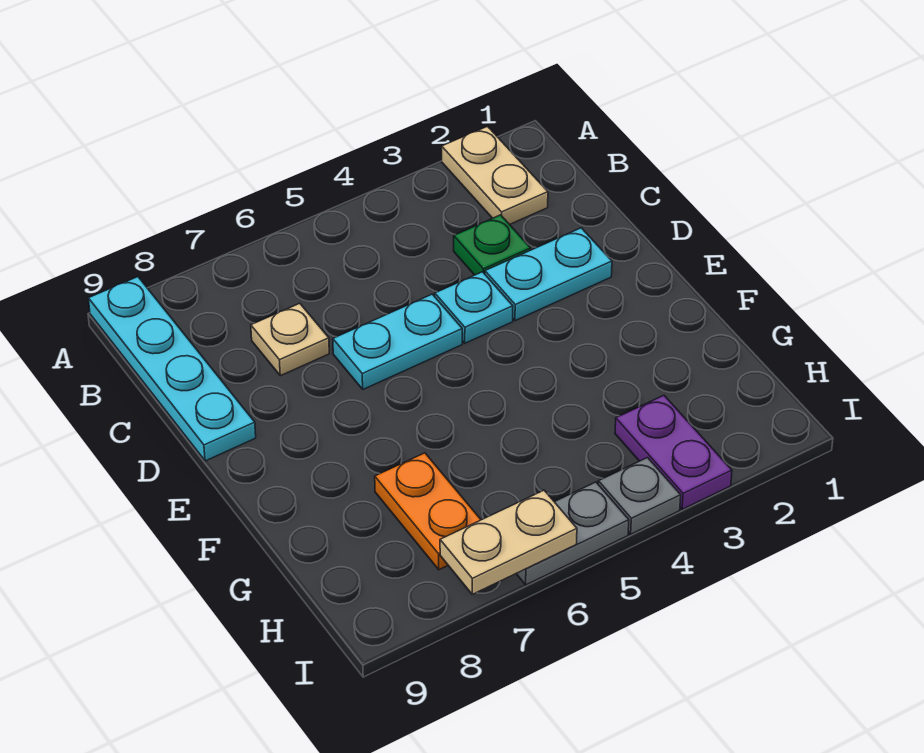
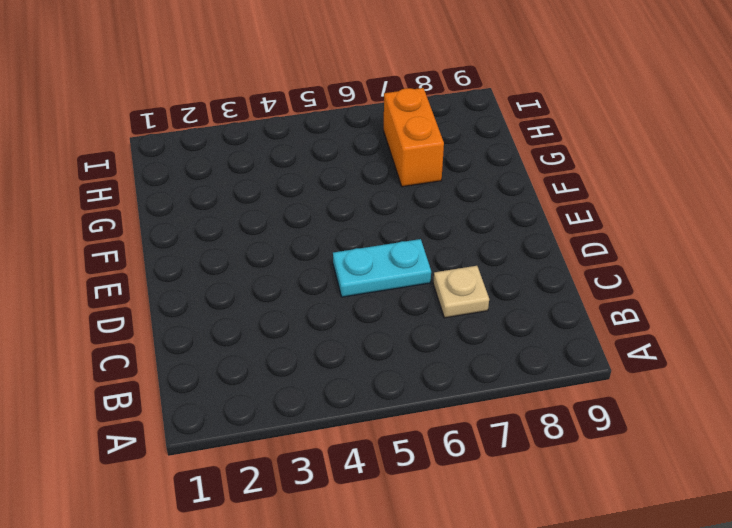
orange 1x2 brick [384,88,444,187] -> orange 1x2 plate [375,453,481,570]
none -> tan 1x2 plate [442,126,548,225]
none -> cyan 1x4 plate [88,277,256,461]
none -> green 1x1 plate [454,215,531,275]

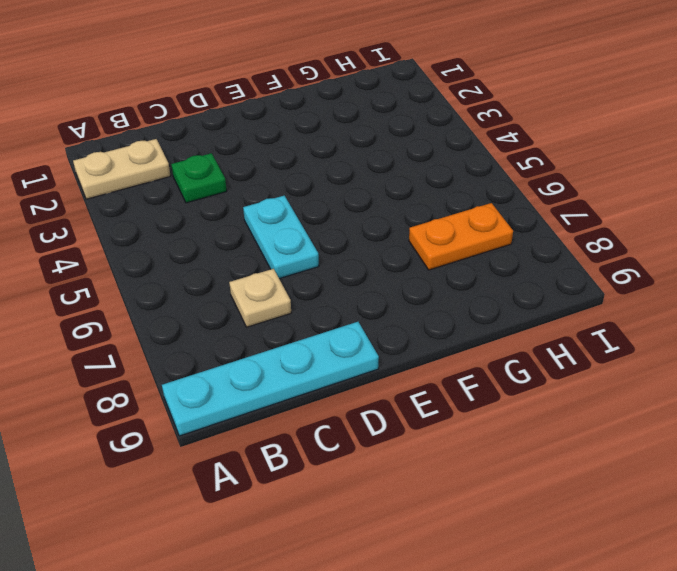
none -> cyan 1x2 plate [485,228,612,321]
none -> cyan 1x1 plate [435,272,513,343]
none -> purple 1x2 plate [615,395,732,509]

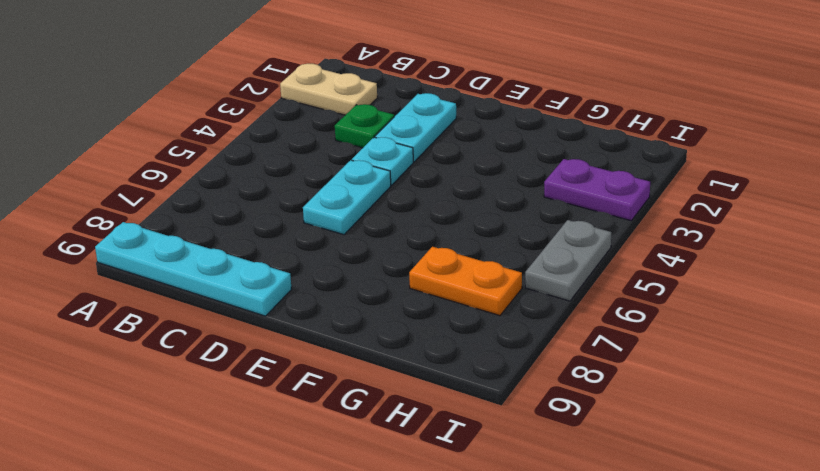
none -> tan 1x1 plate [251,303,329,376]
none -> grey 1x1 plate [598,458,681,534]
none -> tan 1x2 plate [440,490,577,594]

